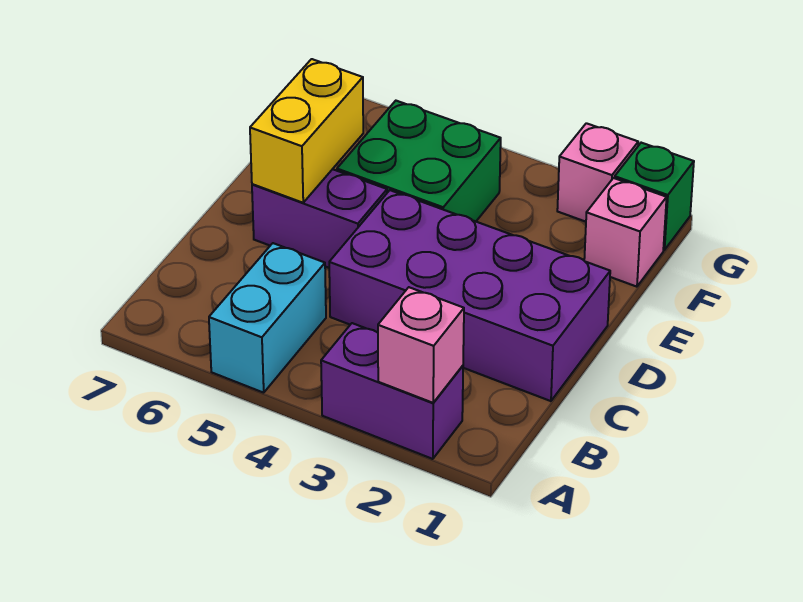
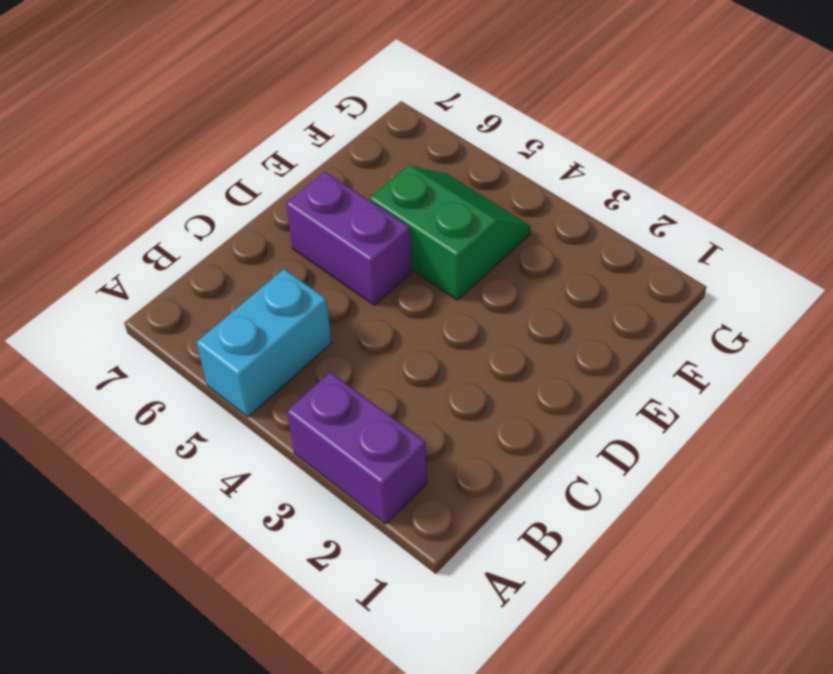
green 2x2 slope [370,166,531,300] -> green 2x2 brick [337,101,501,221]
none -> purple 2x4 brick [329,190,610,401]
none -> pink 1x1 brick [584,178,667,287]

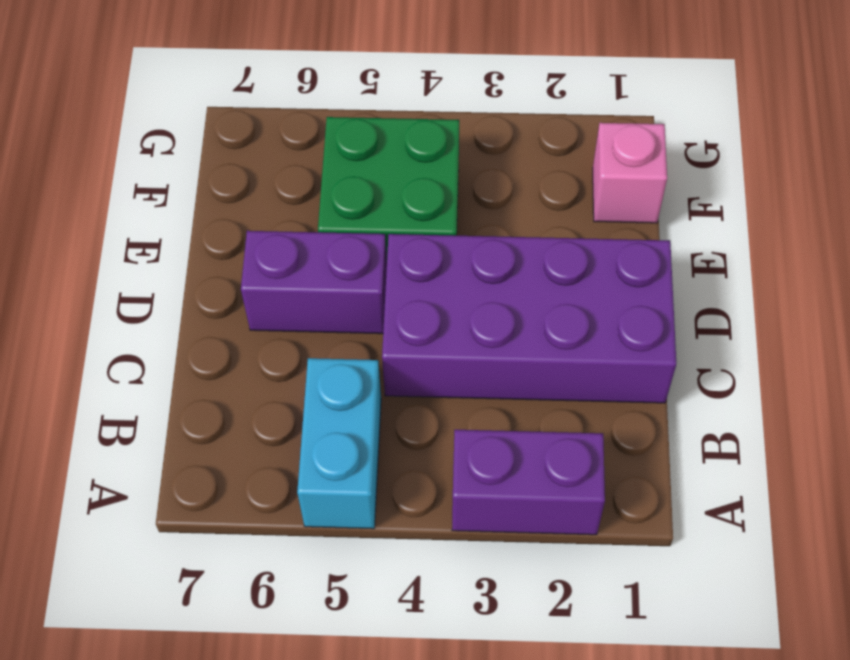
none -> green 1x1 brick [615,143,694,250]
none -> pink 1x1 brick [557,123,638,222]

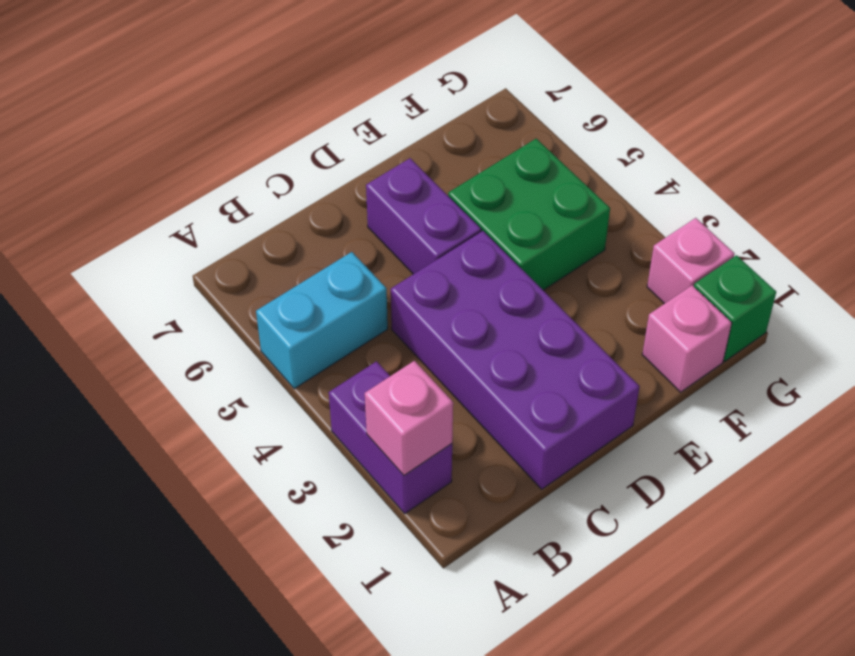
none -> yellow 1x2 brick [250,59,363,203]

